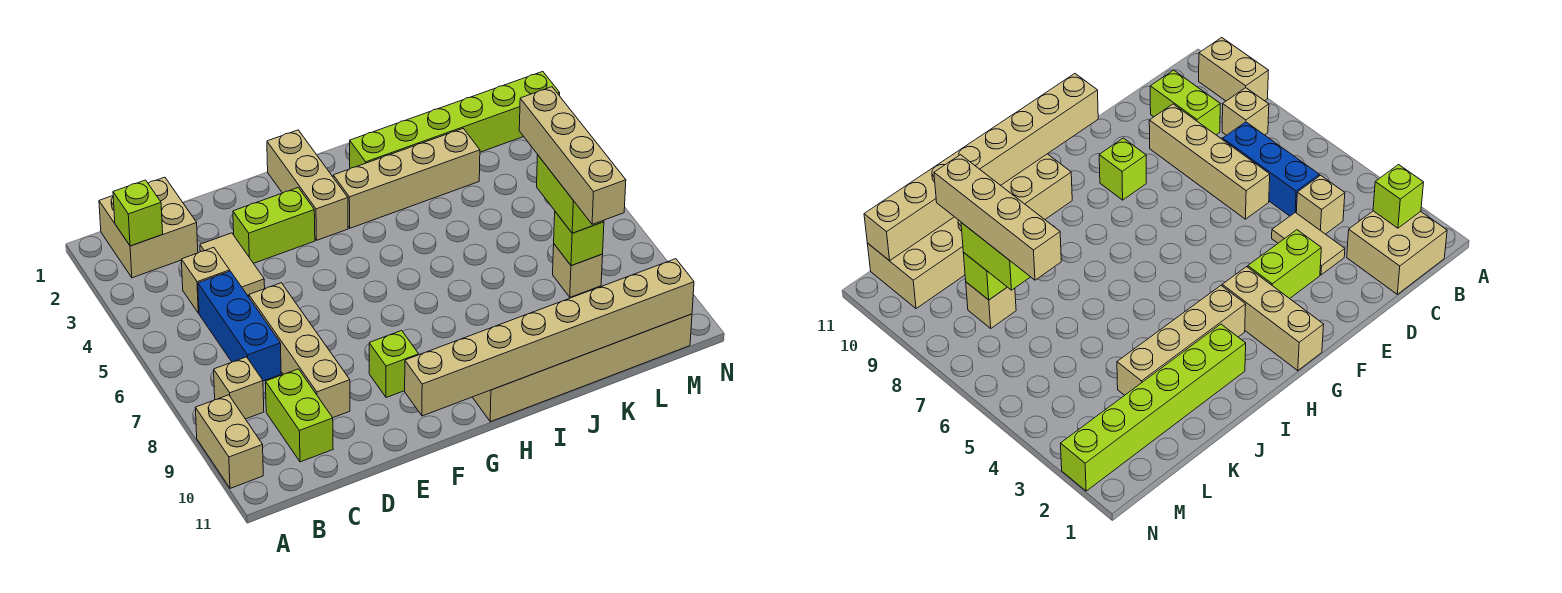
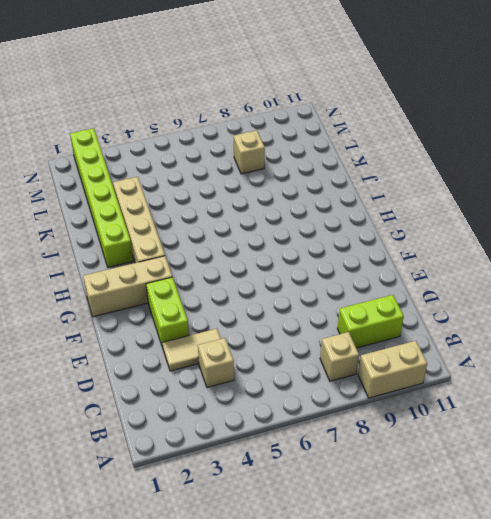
none -> tan 2x2 brick [99,177,198,278]
none -> blue 1x3 brick [198,271,281,381]
none -> tan 1x4 brick [249,283,350,418]

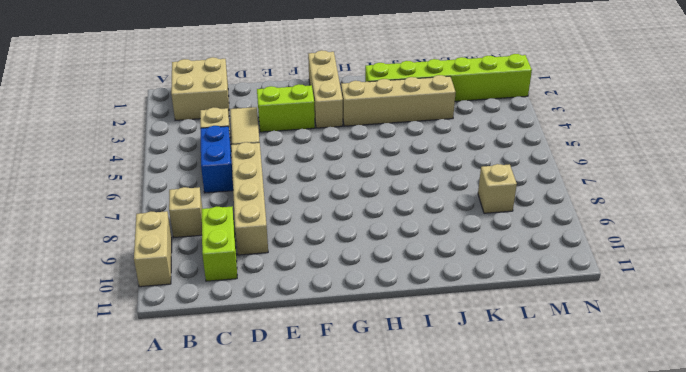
blue 1x2 brick [200,126,233,193] -> blue 1x3 brick [198,271,281,381]
none -> lime 1x1 brick [369,331,419,398]
none -> tan 2x6 brick [473,314,692,422]
none -> lime 1x1 brick [113,180,163,246]

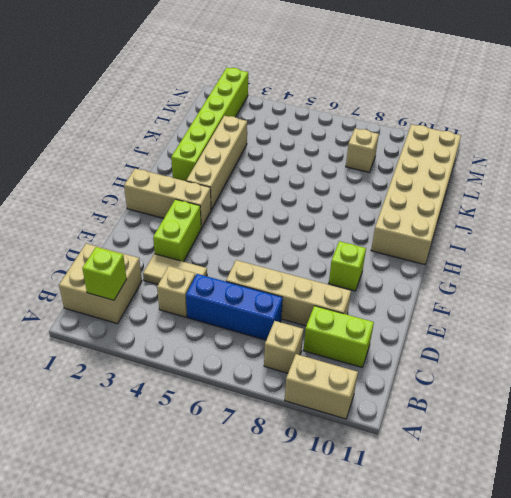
none -> tan 1x8 brick [405,259,694,416]
none -> lime 1x1 brick [554,212,604,266]
none -> lime 1x2 brick [537,155,604,233]

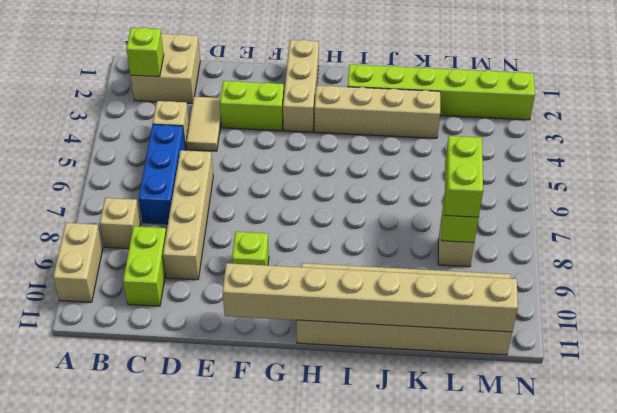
none -> tan 1x4 brick [519,87,626,224]

